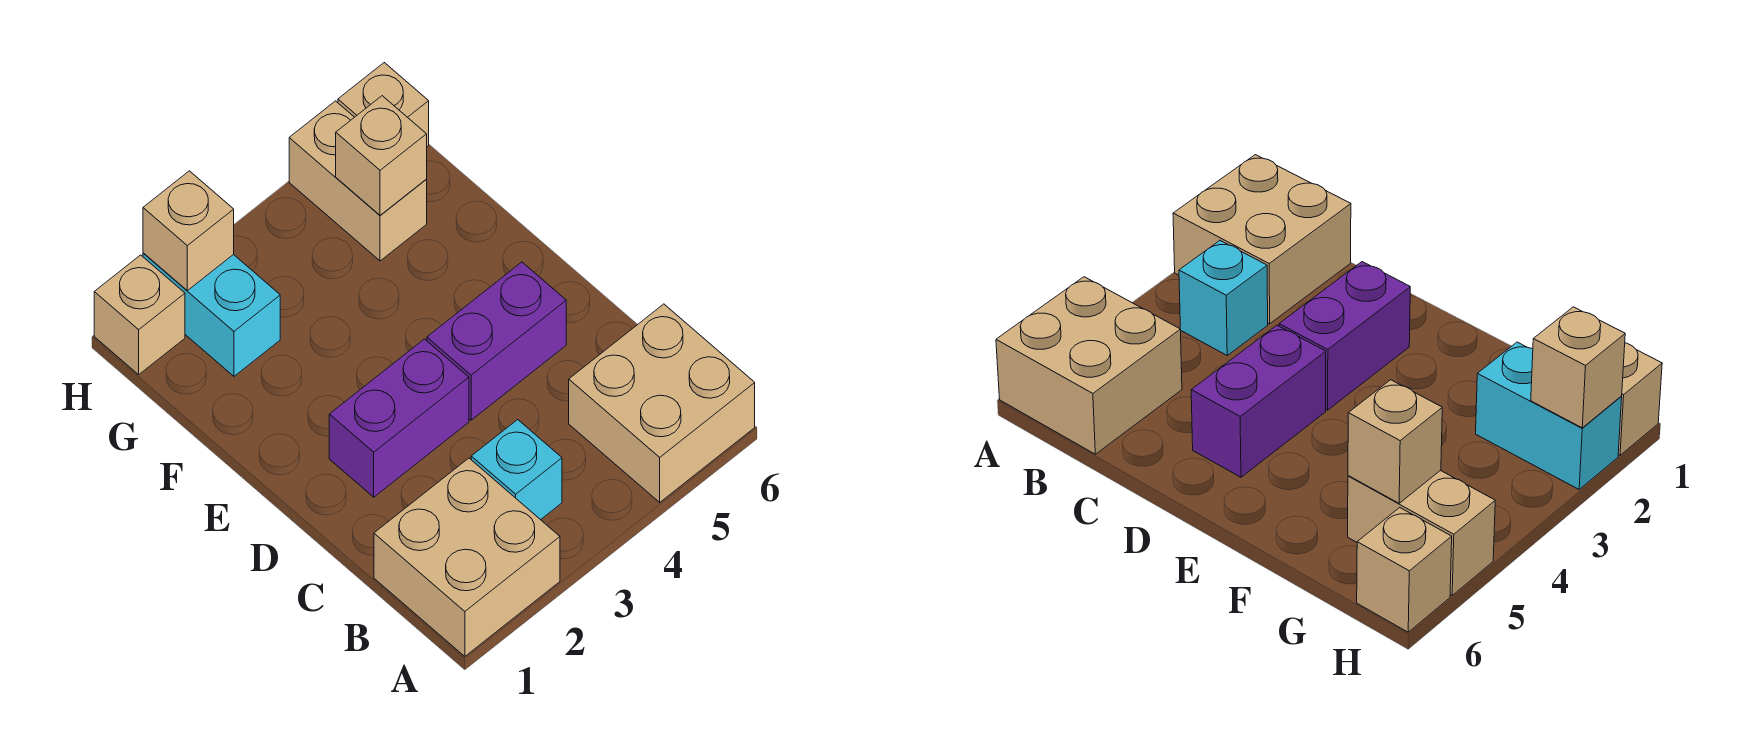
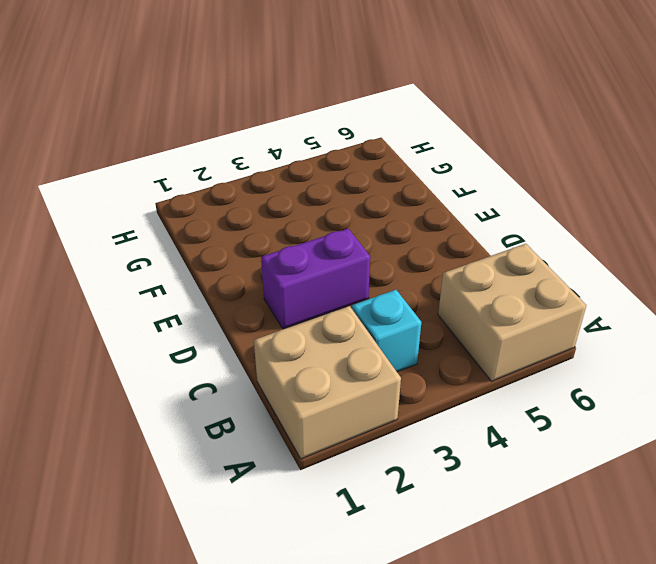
none -> purple 1x2 brick [427,262,566,420]
none -> cyan 1x2 brick [143,253,280,376]

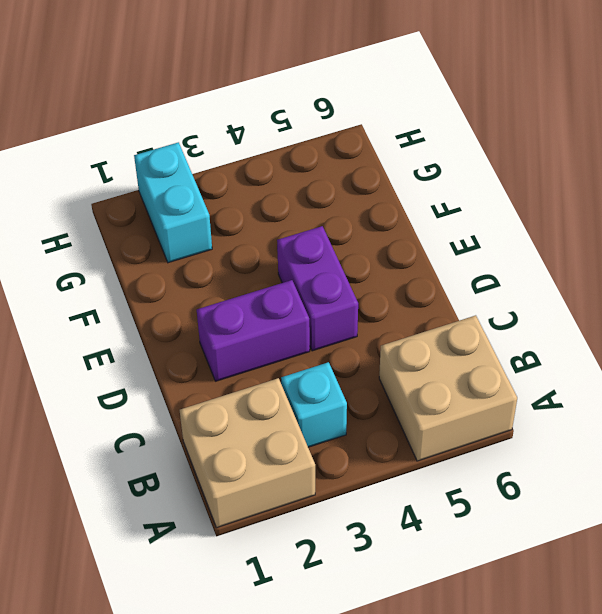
purple 1x2 brick [277,226,358,351] -> purple 1x2 brick turned to [427,262,566,420]
none -> tan 1x2 brick [289,101,427,261]
none -> tan 1x1 brick [94,255,185,375]

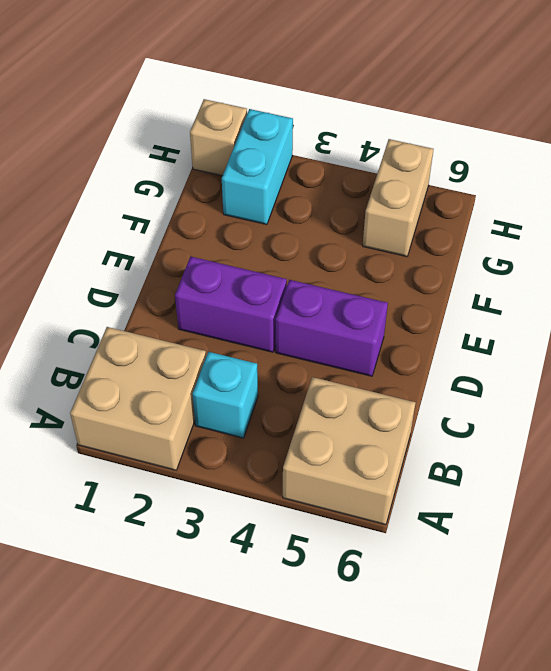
none -> tan 1x1 brick [338,63,429,147]
none -> tan 1x1 brick [336,96,427,215]

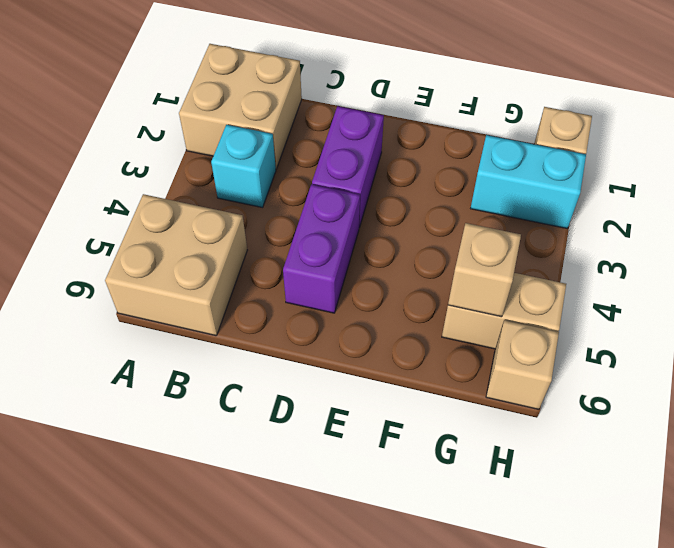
none -> tan 1x1 brick [143,171,234,291]

